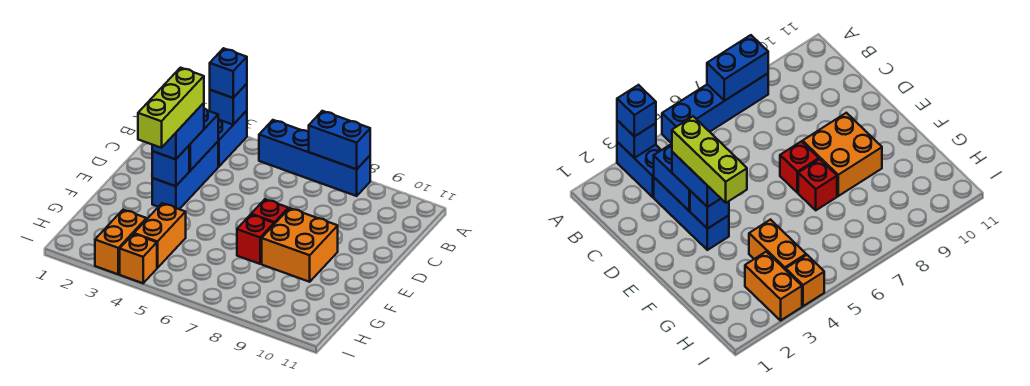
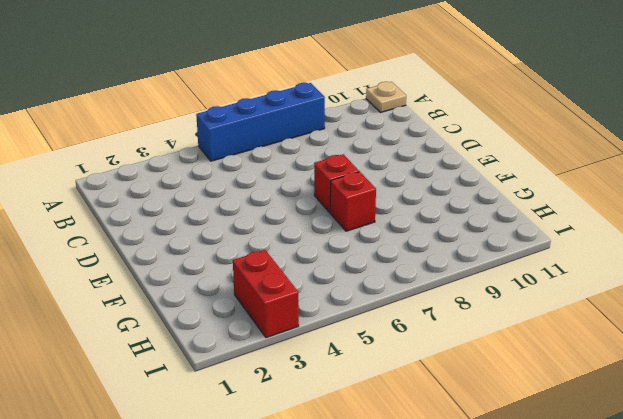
tan 1x1 plate [366,82,406,112] -> none
red 1x2 brick [233,250,299,338] -> orange 1x2 brick [95,210,146,274]
none -> blue 1x2 brick [218,111,247,167]
none -> blue 1x3 brick [152,142,218,209]
none -> orange 2x2 brick [262,208,338,282]

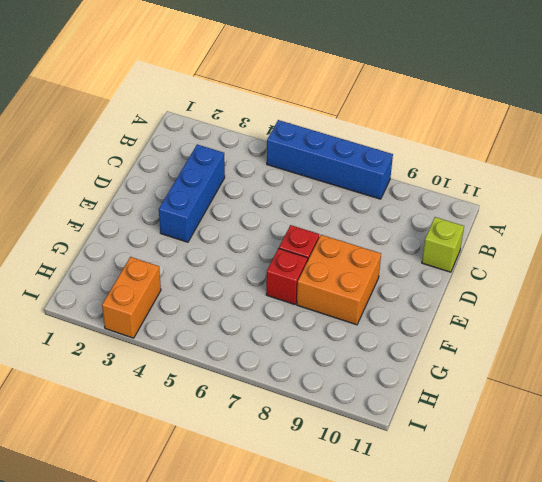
lime 1x1 brick [422,217,464,272] -> none
none -> blue 1x2 brick [218,111,247,167]
none -> orange 1x2 brick [134,203,186,268]
none -> orange 1x1 brick [120,234,157,283]

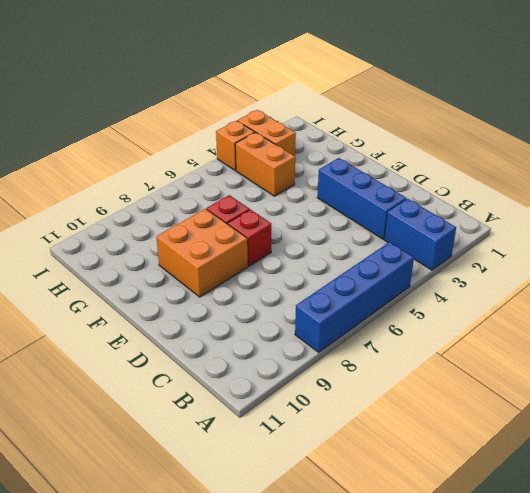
none -> blue 1x1 brick [210,84,247,125]
none -> blue 1x2 brick [309,111,370,169]
none -> blue 1x2 brick [189,108,218,171]

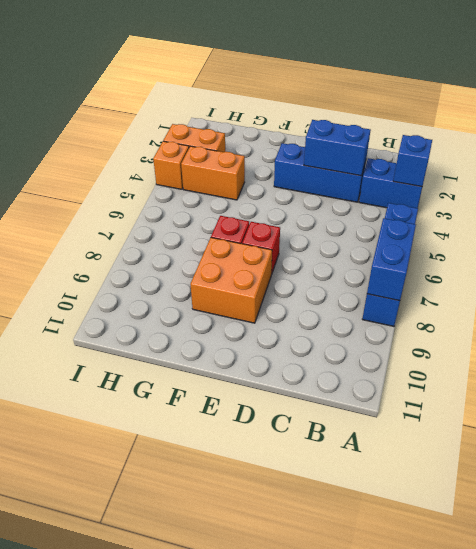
none -> blue 1x1 brick [152,146,189,186]
none -> blue 1x1 brick [210,48,247,98]
none -> blue 1x2 brick [152,103,204,159]

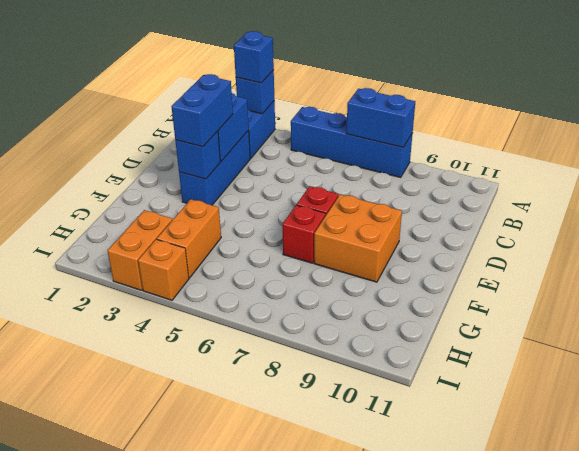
none -> lime 1x3 brick [138,68,204,148]

